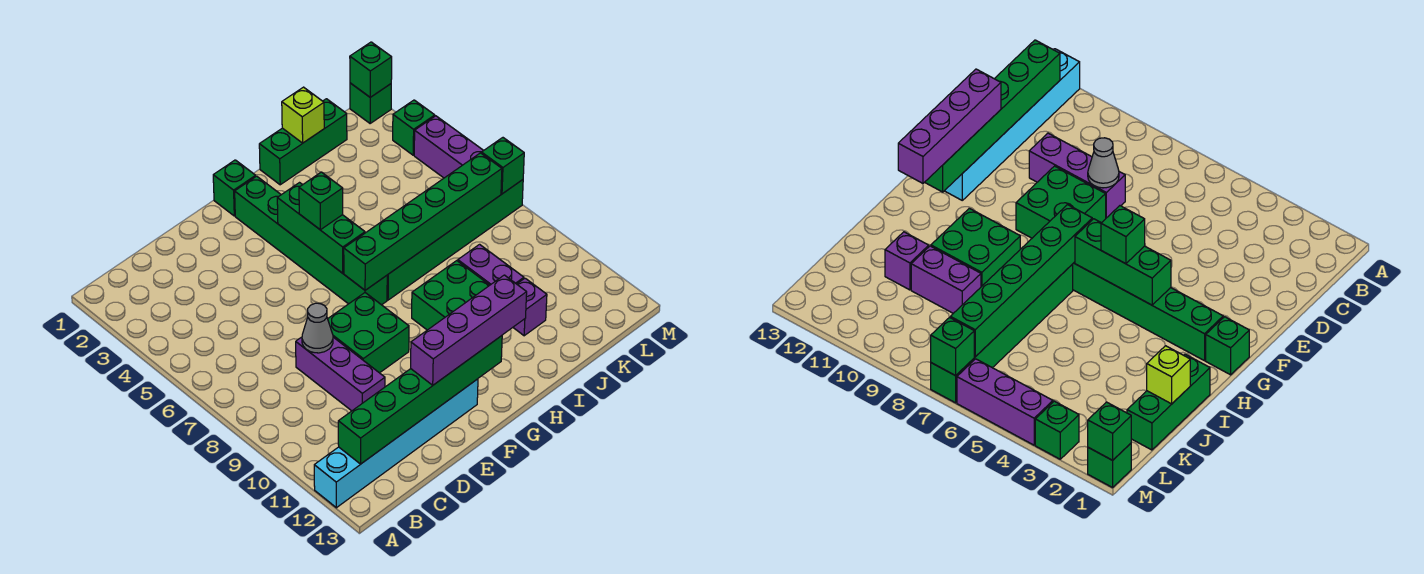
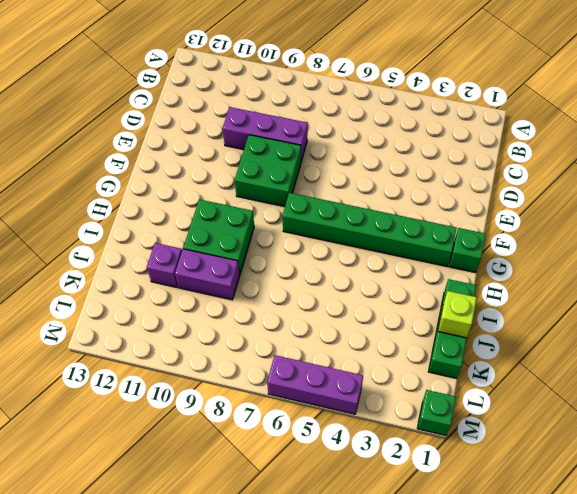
none -> cyan 1x6 brick [314,379,478,508]
none -> green 1x6 brick [387,180,523,300]
none -> green 1x1 brick [393,100,435,155]

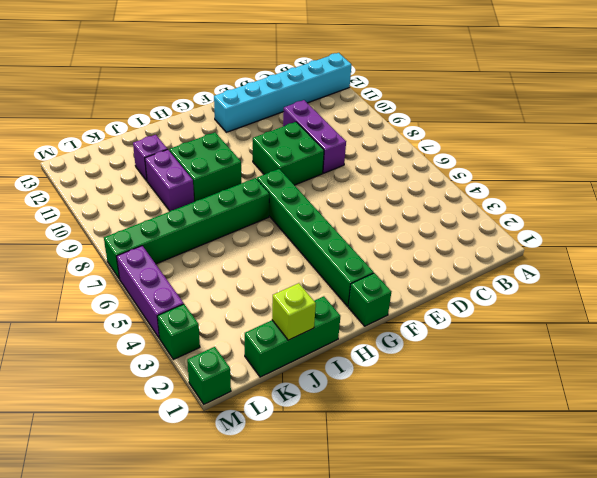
none -> green 1x6 brick [338,336,502,464]
none -> grey 1x1 cone [302,303,333,353]
none -> green 1x3 brick [277,183,365,273]

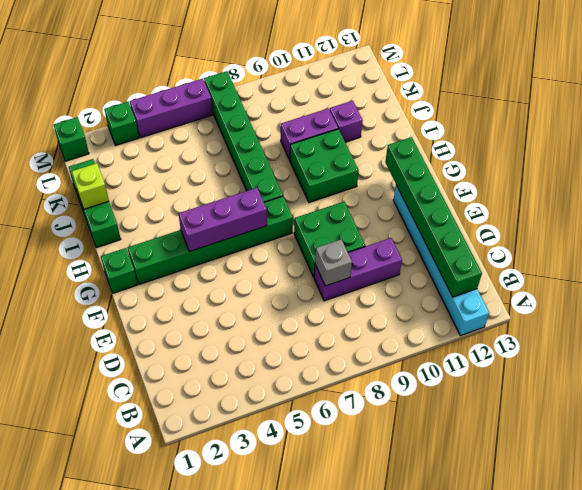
grey 1x1 brick [315,239,352,286] -> grey 1x1 cone [302,303,333,353]
purple 1x3 brick [179,188,267,252] -> green 1x3 brick [277,183,365,273]
none -> green 1x6 brick [344,153,502,290]
none -> green 1x1 brick [350,42,392,97]
none -> green 1x1 brick [482,138,524,194]

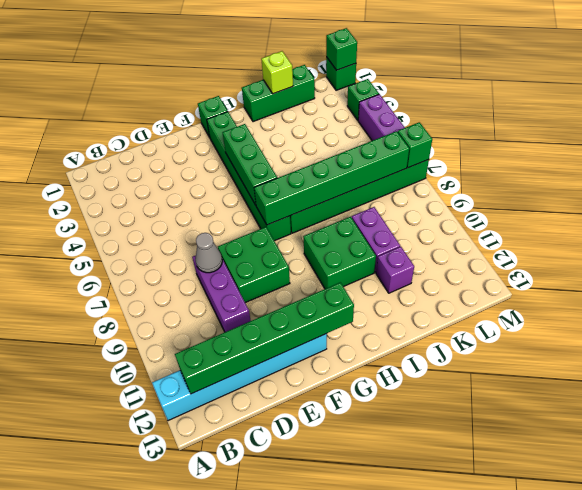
none -> purple 1x4 brick [411,275,527,385]
none -> green 1x1 brick [299,172,343,230]

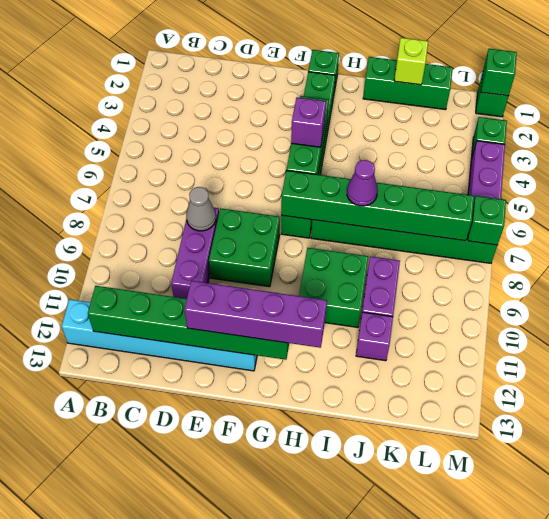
purple 1x1 brick [291,97,326,147] -> green 1x1 brick [299,172,343,230]
purple 1x1 cone [347,160,378,206] -> none

